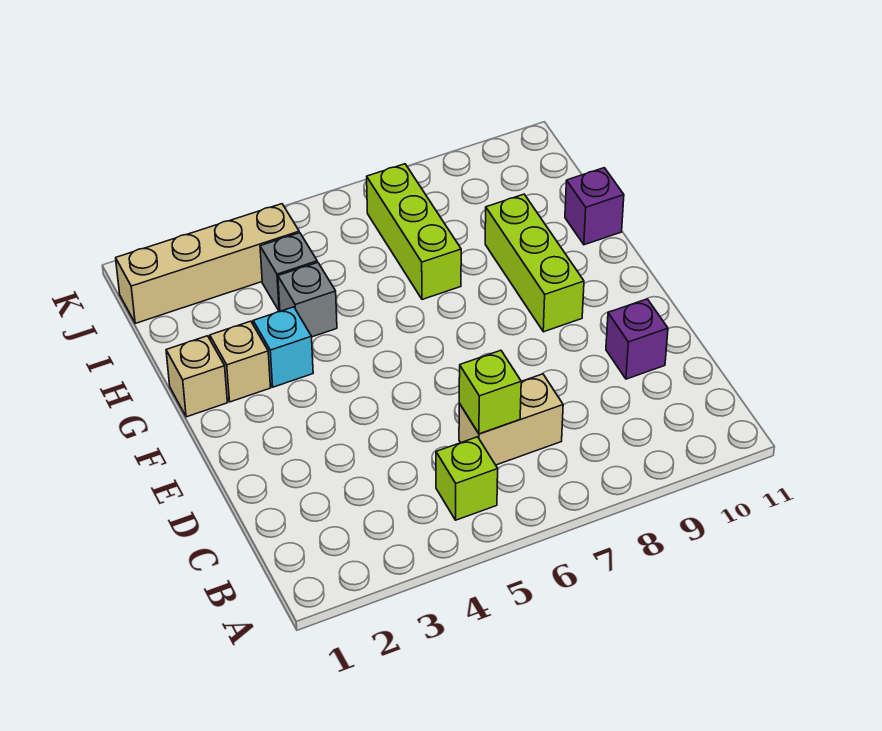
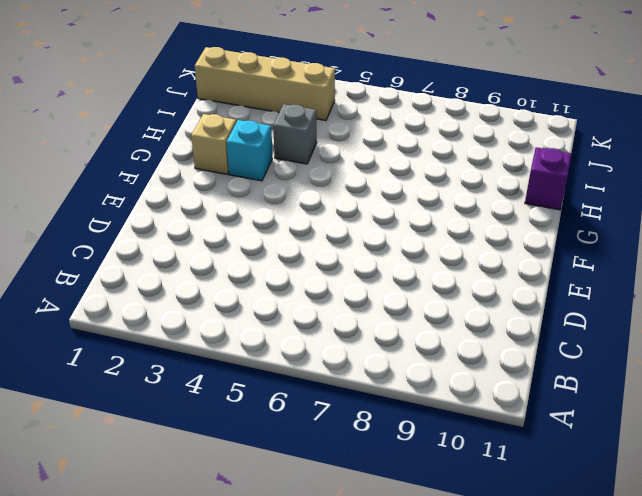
none -> lime 1x1 brick [436,437,498,520]
none -> tan 1x2 brick [459,374,563,465]
none -> purple 1x1 brick [606,299,668,379]

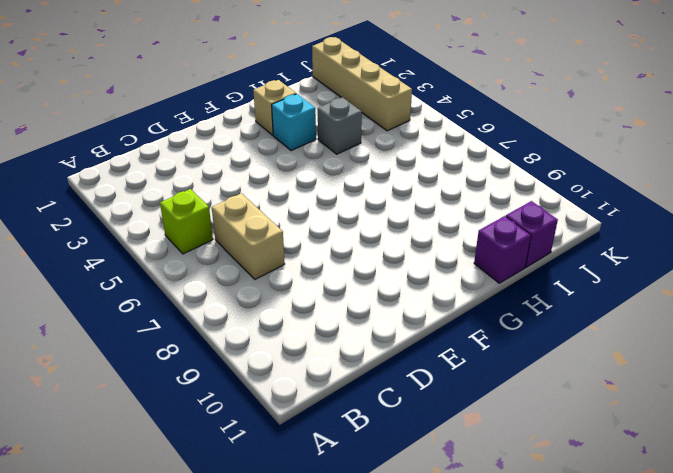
purple 1x1 brick [506,201,558,267] -> purple 1x1 brick moved to [606,299,668,379]
none -> lime 1x3 brick [485,194,584,332]
none -> tan 1x1 brick [166,336,227,417]
none -> lime 1x3 brick [367,164,461,300]

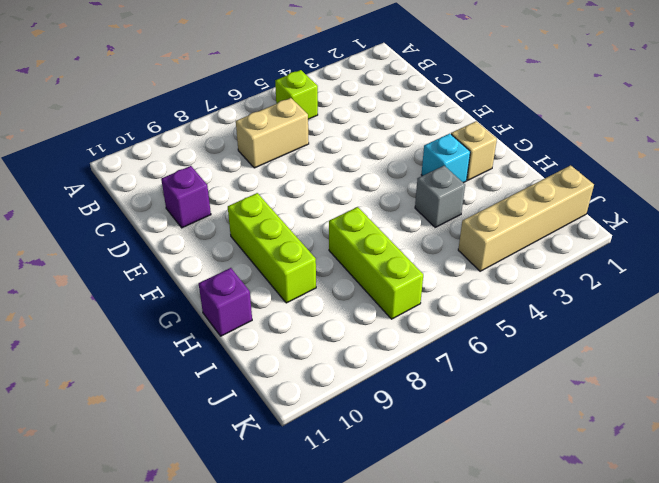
none -> tan 1x1 brick [166,336,227,417]
none -> grey 1x1 brick [260,233,317,312]
none -> lime 1x1 brick [459,350,521,434]

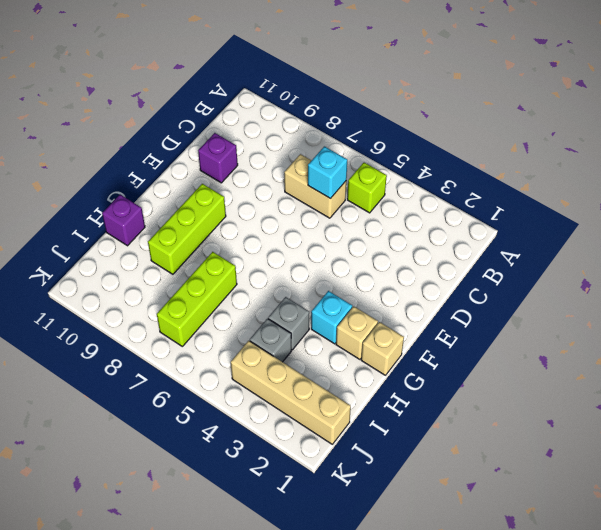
cyan 1x1 brick [308,146,347,199] -> lime 1x1 brick [459,350,521,434]

